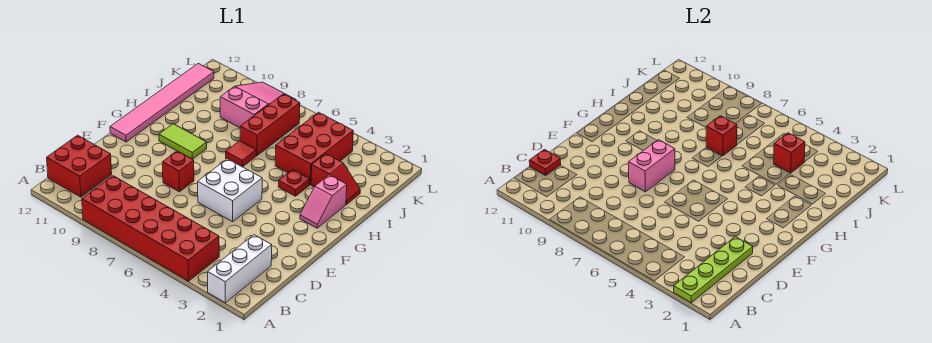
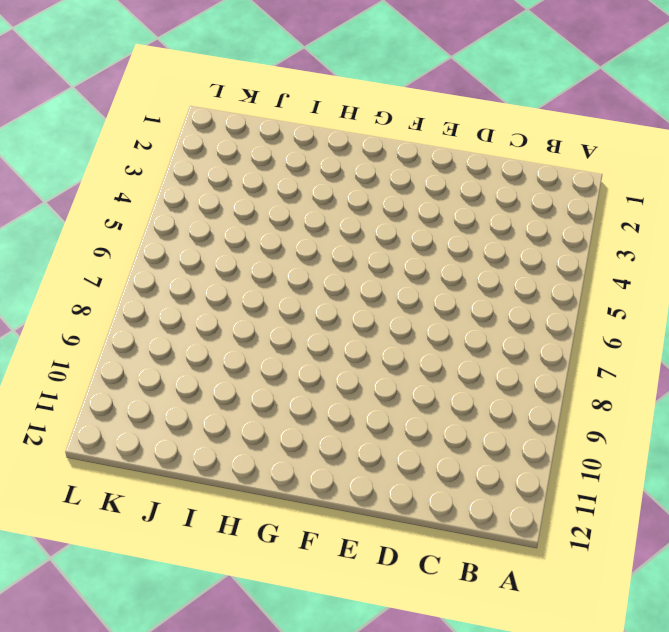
none -> white 1x3 brick [208,235,272,303]
none -> red 2x6 brick [82,176,219,281]
none -> red 2x2 brick [47,135,112,197]

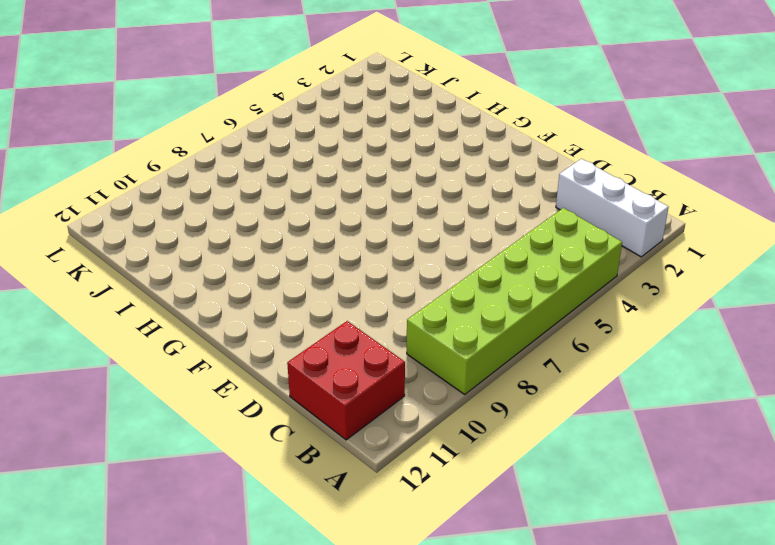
lime 2x6 brick [407,208,622,394] -> red 2x6 brick [82,176,219,281]
none -> white 2x2 brick [198,159,262,222]
none -> red 1x1 brick [162,151,194,192]
none -> pink 1x6 tile [110,63,214,142]

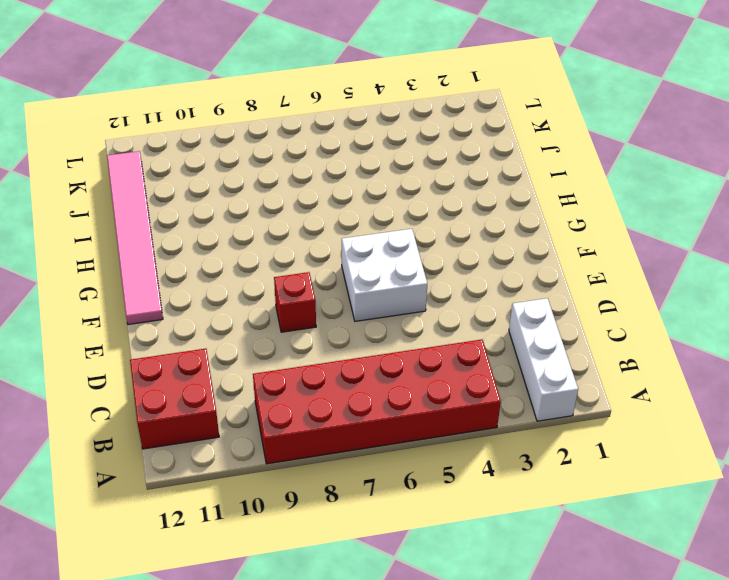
none -> pink 1x2 slope [300,175,347,228]
none -> lime 1x2 tile [159,124,207,159]
none -> red 1x1 plate [278,170,310,196]

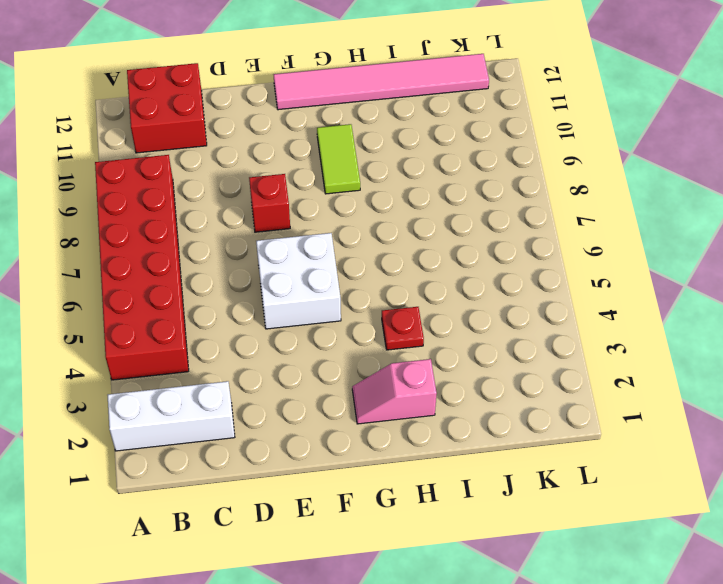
none -> red 1x1 tile [226,141,256,167]
none -> red 1x2 slope [311,154,360,204]
none -> red 2x3 brick [275,112,353,185]

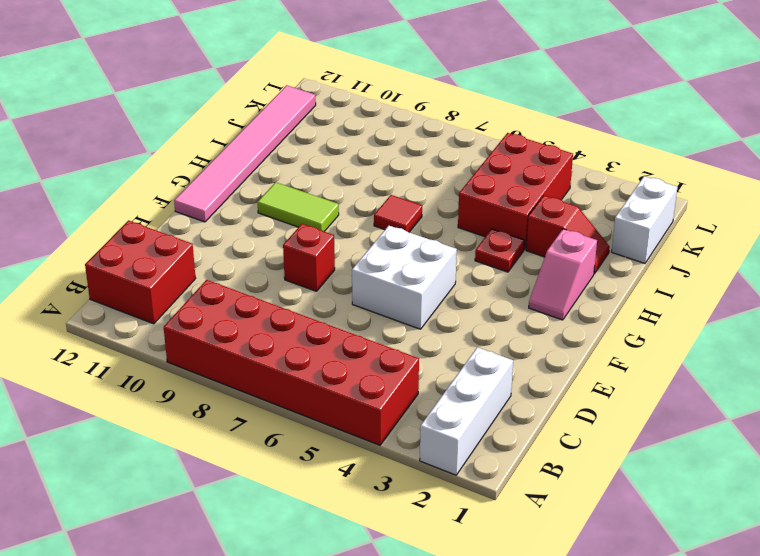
white 1x2 brick [611,176,678,263] -> none
none -> red 1x3 brick [240,94,300,156]
none -> pink 2x3 slope [220,82,296,128]
none -> lime 1x4 plate [674,237,753,303]

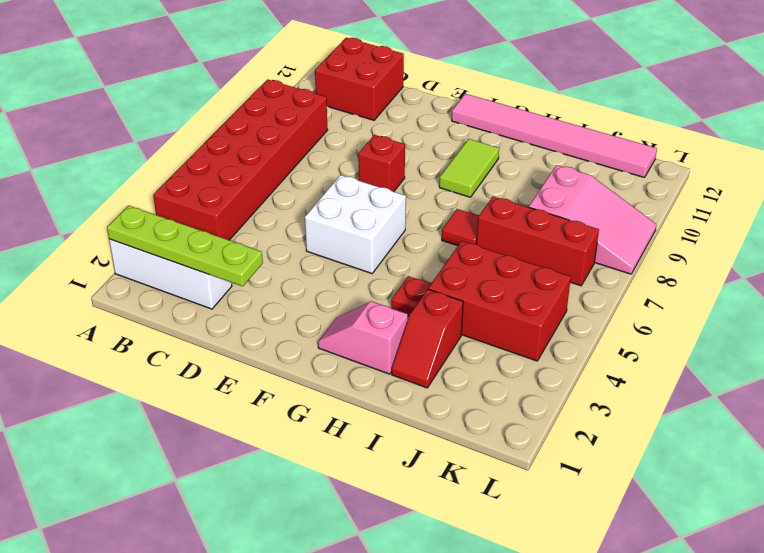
none -> red 1x1 plate [529,149,561,175]
none -> pink 1x2 brick [628,140,675,192]
none -> red 1x1 brick [706,116,737,156]

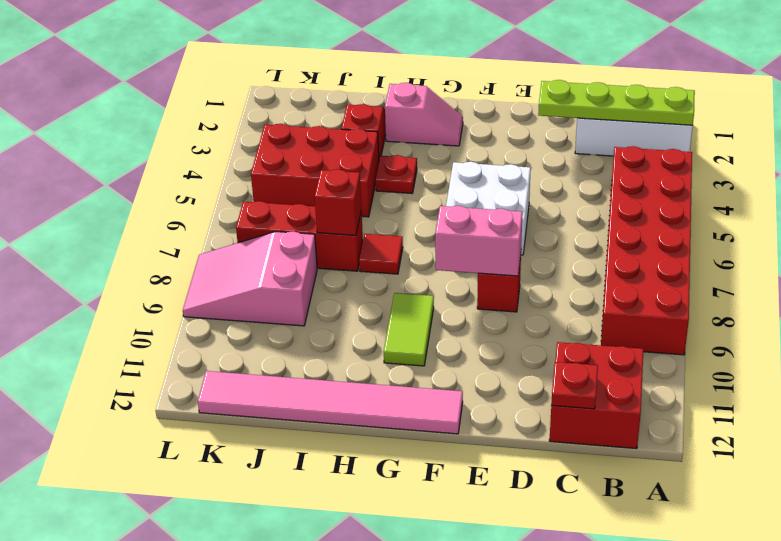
none -> red 1x1 brick [774,133,805,173]

